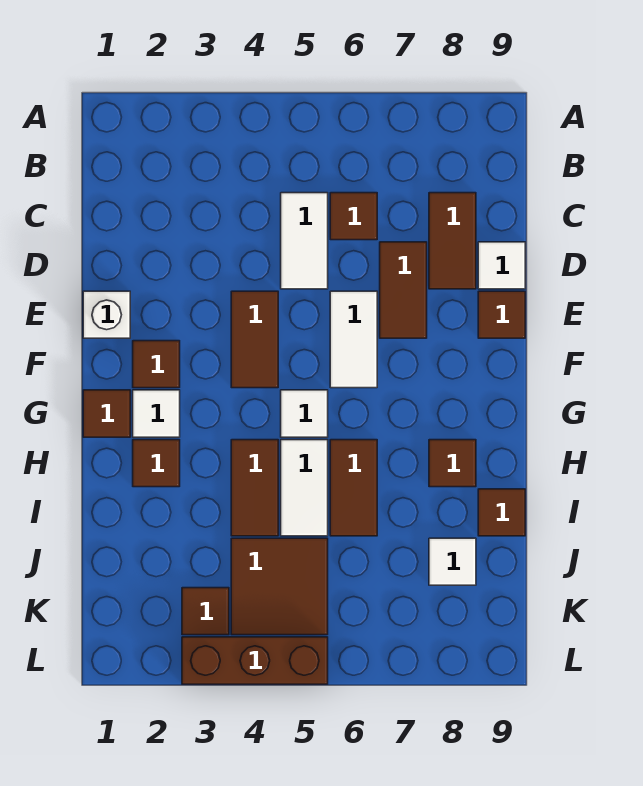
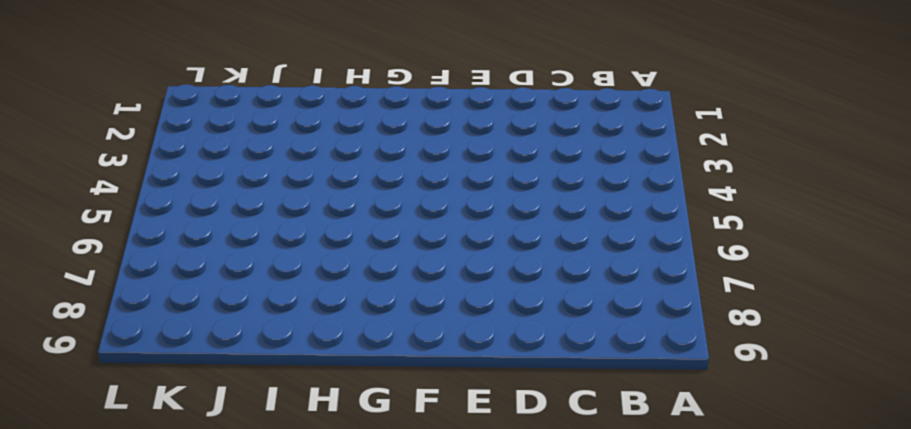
none -> white 1x2 tile [281,193,328,289]
none -> brown 1x1 tile [330,193,377,240]
none -> brown 1x2 tile [429,193,476,289]

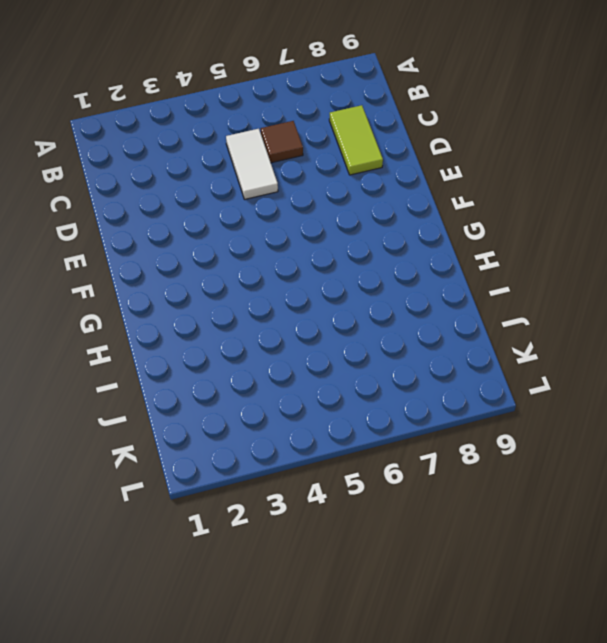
lime 1x2 tile [329,105,383,175] -> brown 1x2 tile [429,193,476,289]
none -> brown 1x2 tile [380,242,427,338]
none -> white 1x1 tile [478,242,525,289]
none -> white 1x1 brick [83,291,130,338]

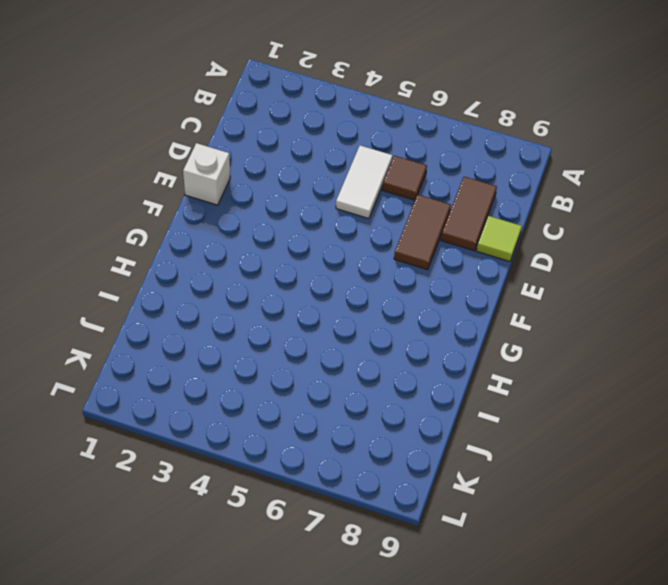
lime 1x1 tile [477,216,522,262] -> white 1x1 tile [478,242,525,289]
none -> brown 1x2 tile [231,291,278,388]
none -> white 1x2 tile [330,291,377,388]
none -> brown 1x1 tile [478,291,525,338]

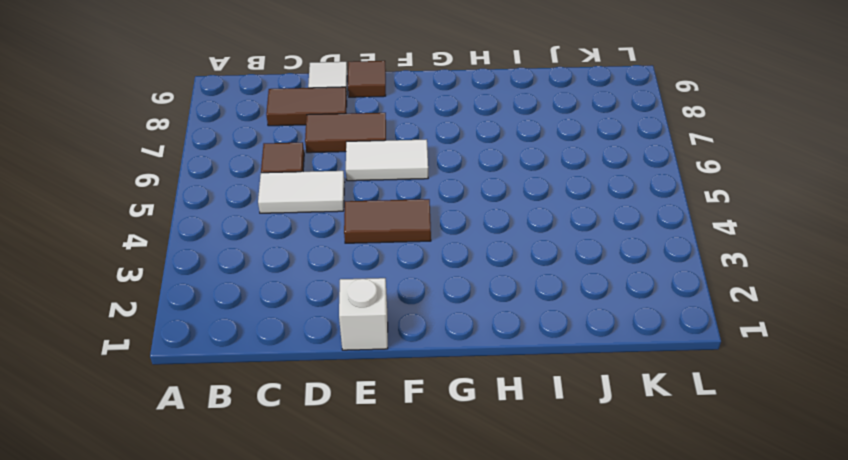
none -> brown 1x1 tile [133,341,180,388]
none -> brown 1x1 tile [83,390,130,437]
none -> white 1x1 tile [133,390,180,437]

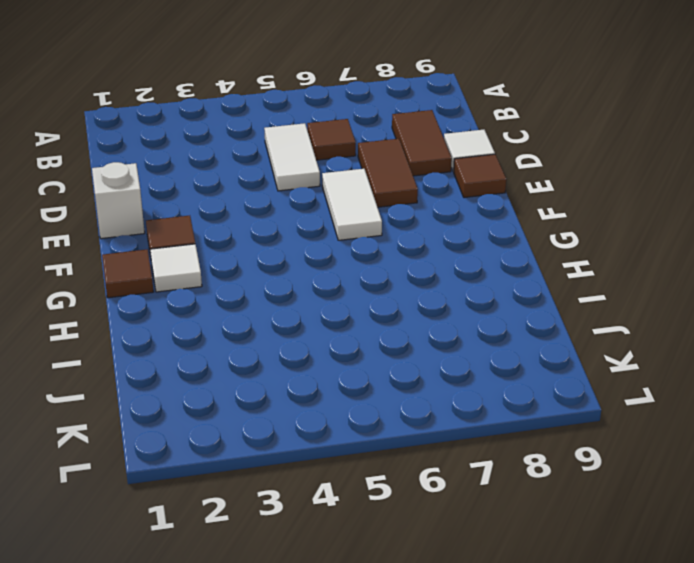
none -> brown 1x2 tile [231,291,278,388]
none -> white 1x1 tile [281,390,328,437]
none -> brown 1x1 tile [133,440,180,487]

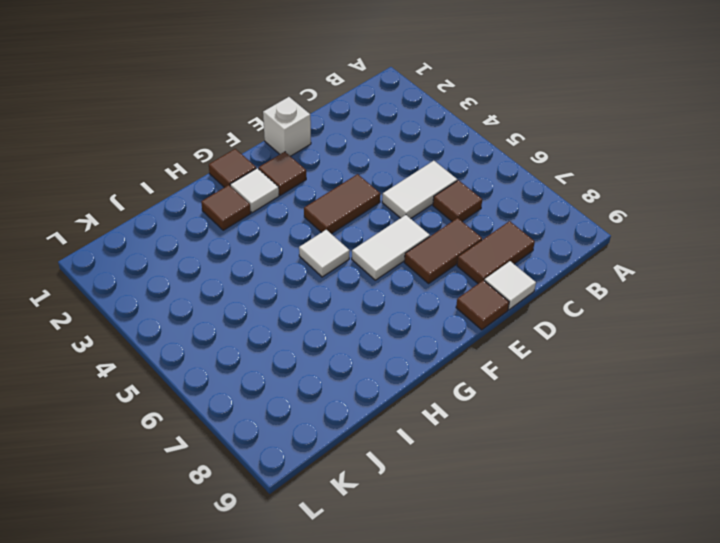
none -> brown 1x2 tile [231,440,278,536]
none -> white 1x2 tile [281,440,328,536]
none -> brown 1x2 tile [330,440,377,536]

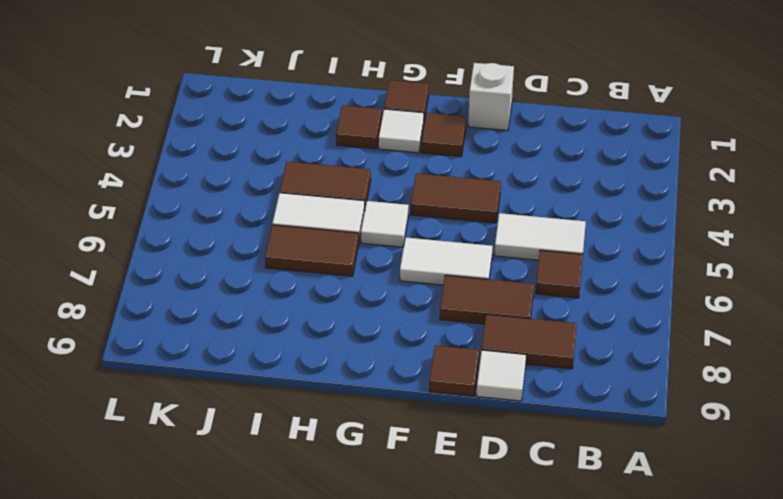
none -> brown 1x1 tile [429,440,476,487]
none -> brown 1x1 tile [478,489,525,536]
none -> brown 2x2 tile [231,538,328,635]

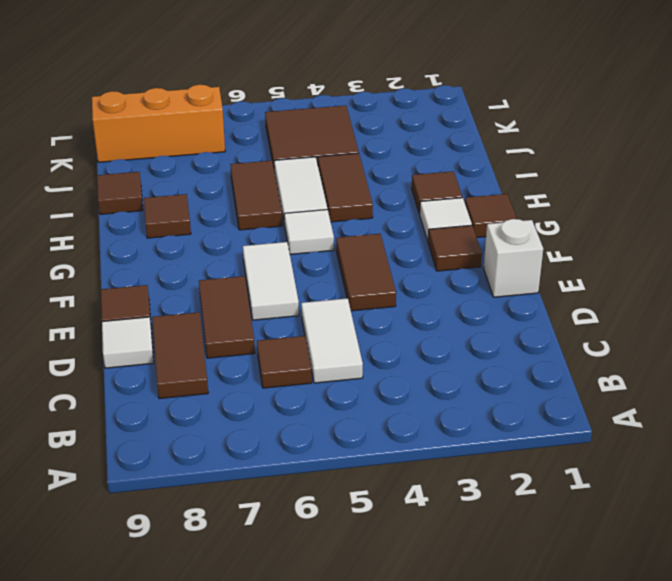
orange 1x3 brick [92,85,225,162] -> none
none -> white 1x1 tile [429,538,476,585]
none -> brown 1x1 tile [182,588,229,635]
none -> brown 1x3 brick [182,637,328,684]

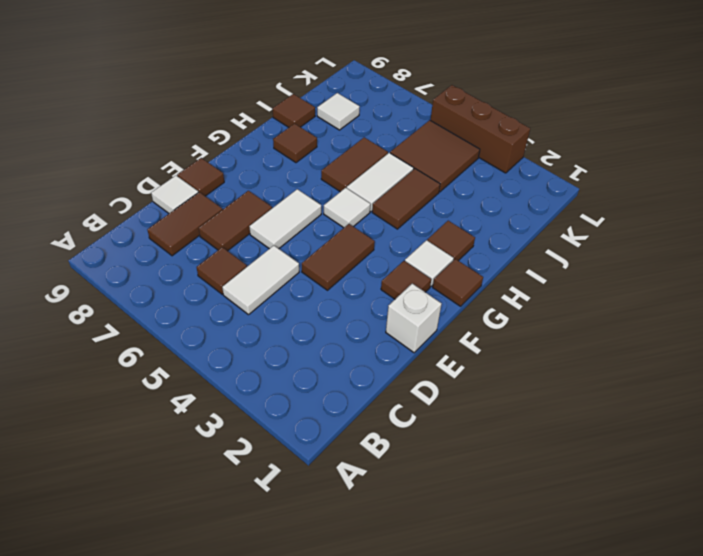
none -> brown 1x1 tile [182,588,229,635]

